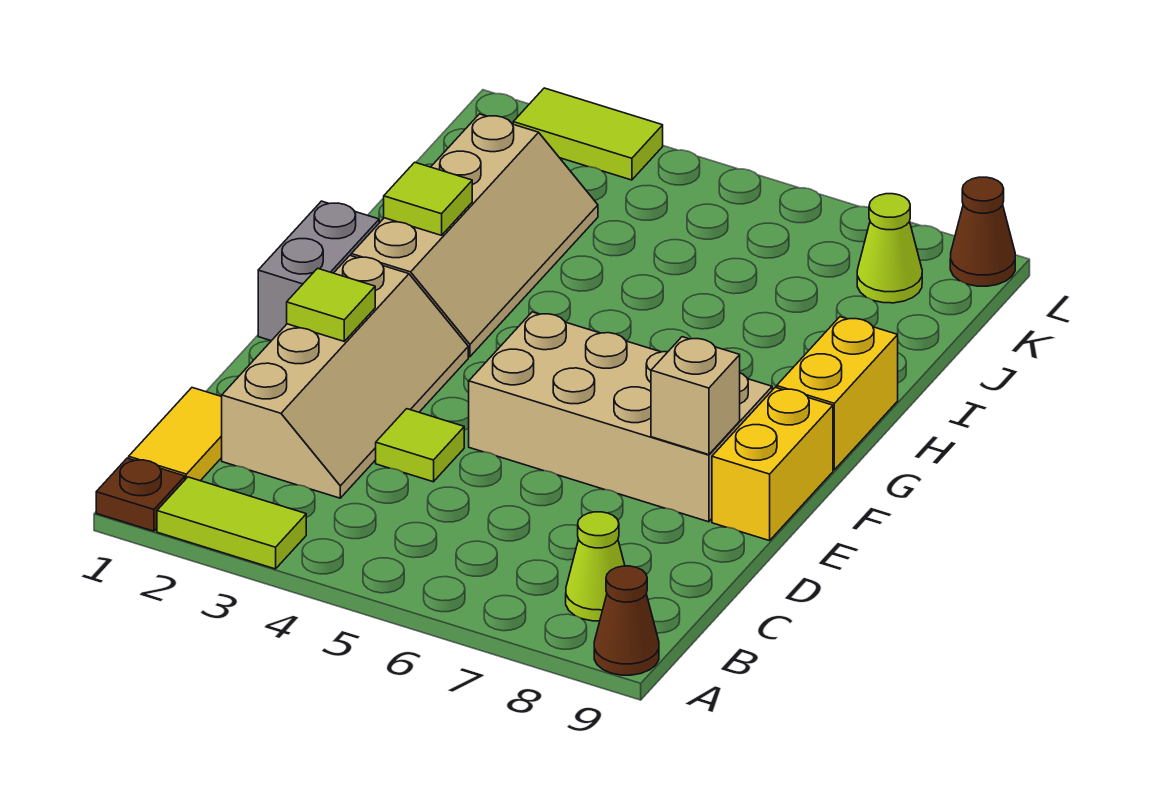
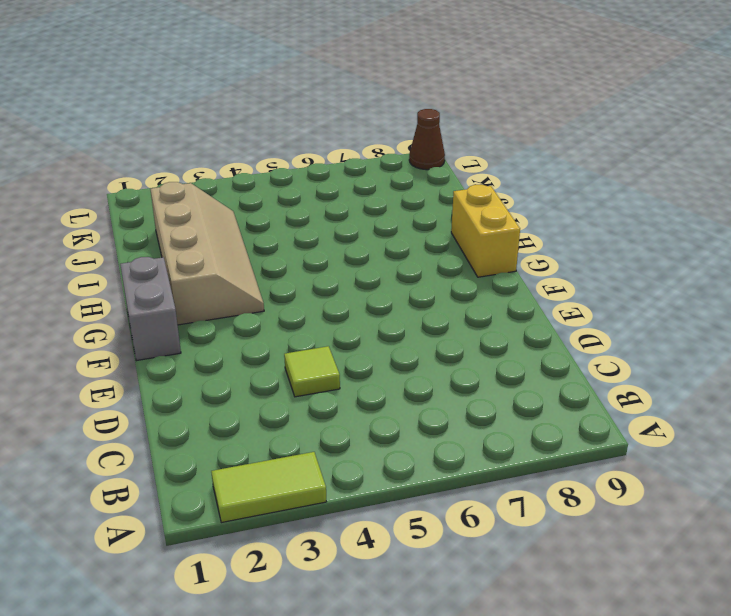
none -> brown 1x1 plate [96,458,185,531]
none -> brown 1x1 cone [594,566,659,675]
none -> yellow 1x2 tile [129,388,222,481]

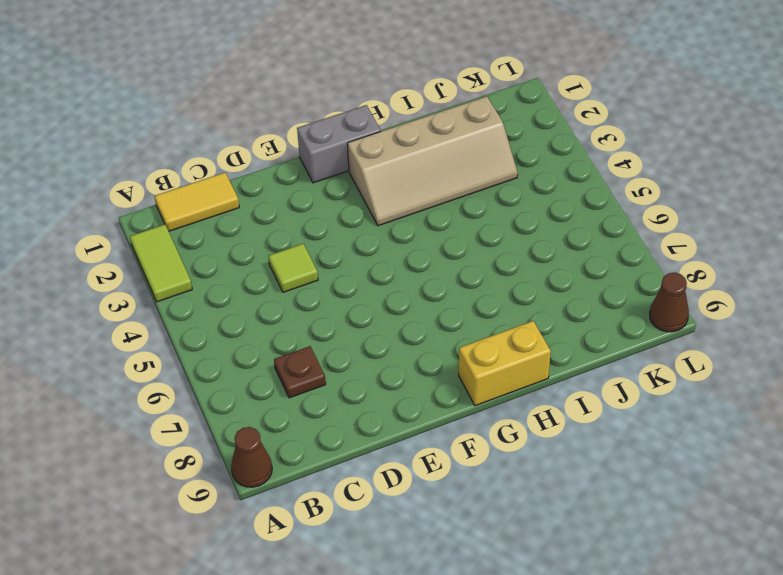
brown 1x1 plate [274,346,326,398] -> brown 1x1 plate moved to [96,458,185,531]
none -> lime 1x1 cone [566,512,625,621]
none -> tan 2x4 slope [222,256,468,498]
none -> tan 2x4 brick [469,312,772,522]

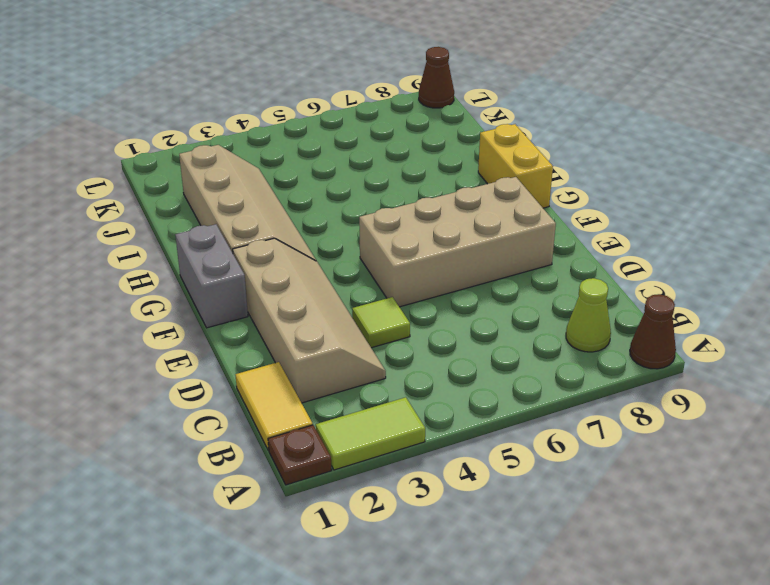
none -> yellow 1x2 brick [712,387,833,541]
none -> lime 1x1 cone [857,194,922,303]
none -> lime 1x2 tile [513,88,663,180]

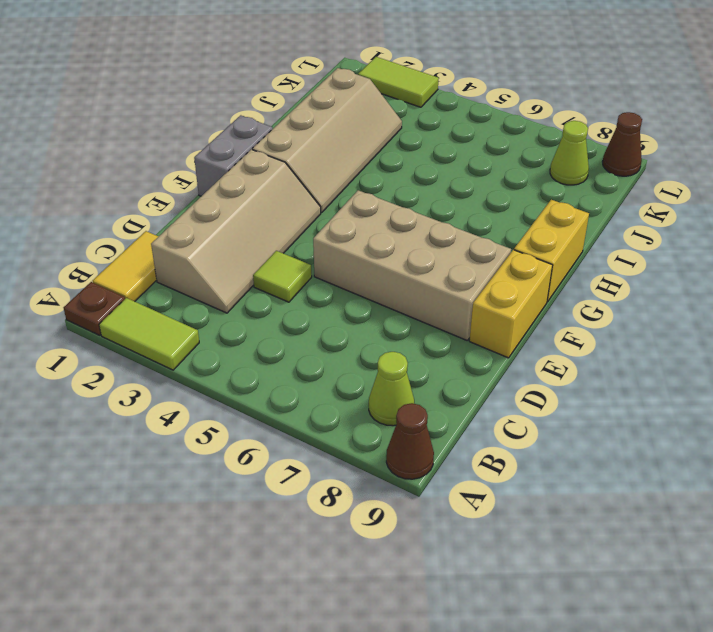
none -> lime 1x1 tile [287,268,375,341]
none -> tan 1x1 brick [651,337,740,455]
none -> lime 1x1 tile [384,162,472,235]

